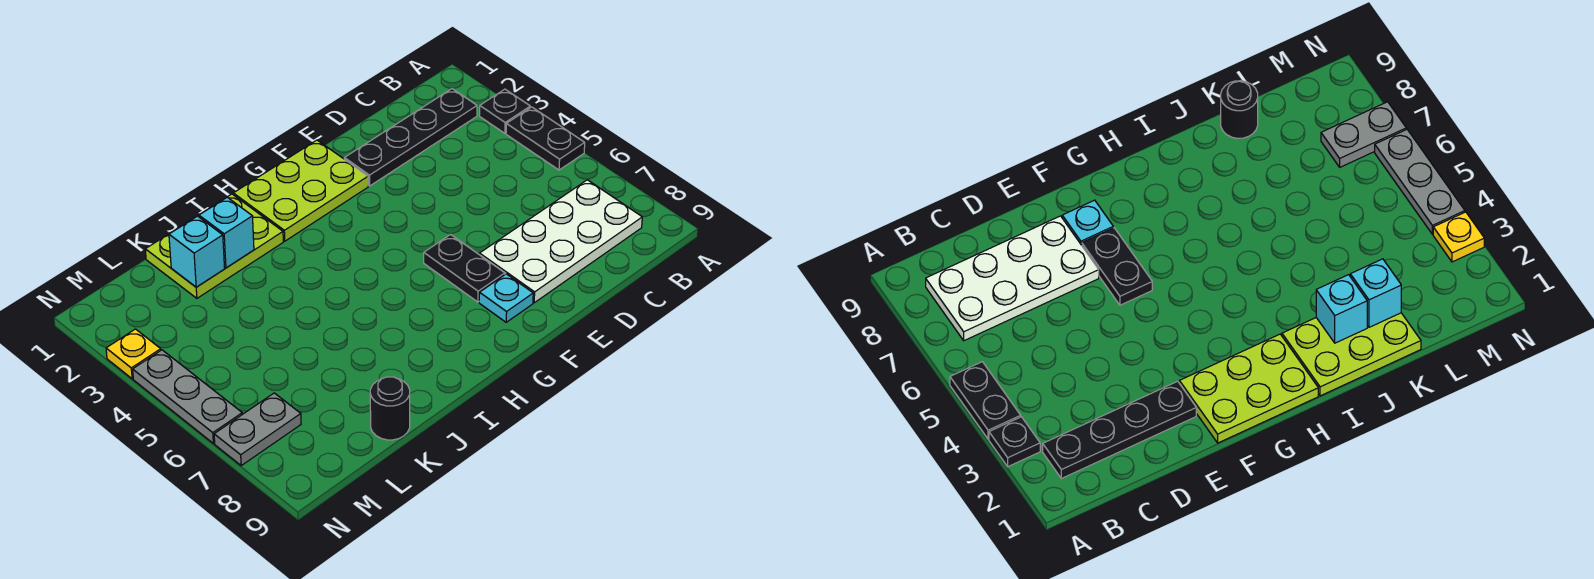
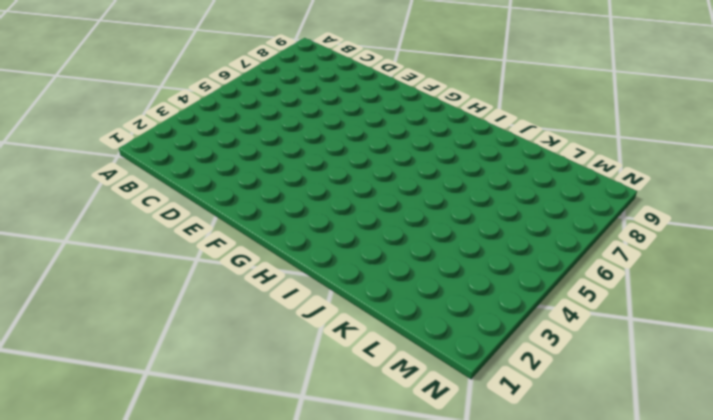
none -> black 1x1 plate [479,89,530,133]
none -> black 1x2 plate [506,107,585,170]
none -> black 1x4 plate [344,89,477,186]

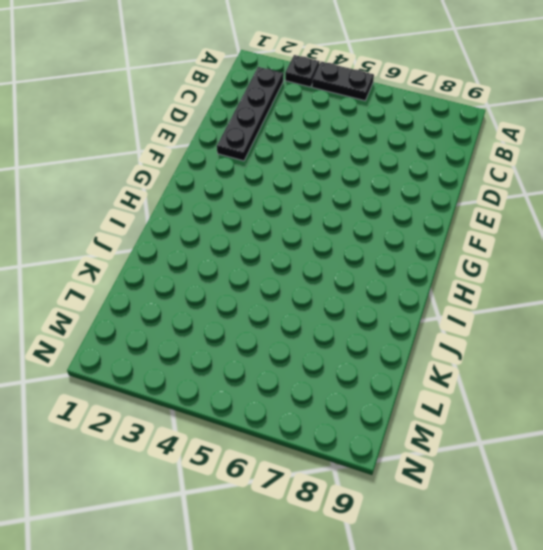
none -> white 2x4 plate [480,180,642,303]
none -> lime 2x3 plate [233,140,368,241]
none -> black 1x2 plate [424,235,505,302]

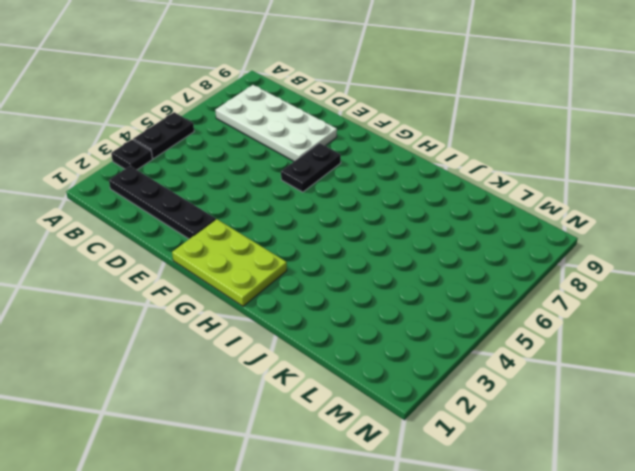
none -> cyan 1x1 plate [479,274,533,322]
none -> lime 2x3 plate [145,194,283,298]
none -> black 1x1 round brick [370,377,410,440]

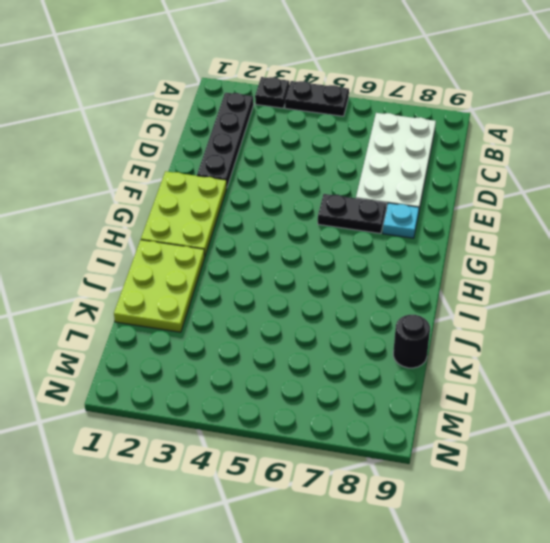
none -> grey 1x2 plate [214,393,301,465]
none -> yellow 1x1 plate [106,329,161,379]
none -> grey 1x3 plate [133,350,242,443]

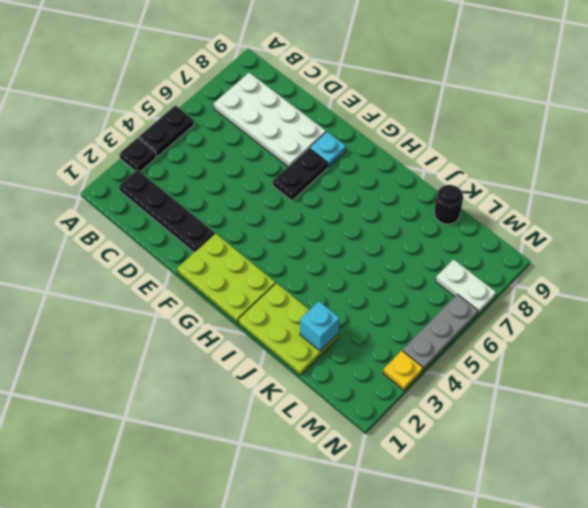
white 1x2 plate [436,259,496,314] -> grey 1x2 plate [214,393,301,465]
none -> cyan 1x1 brick [199,197,254,268]

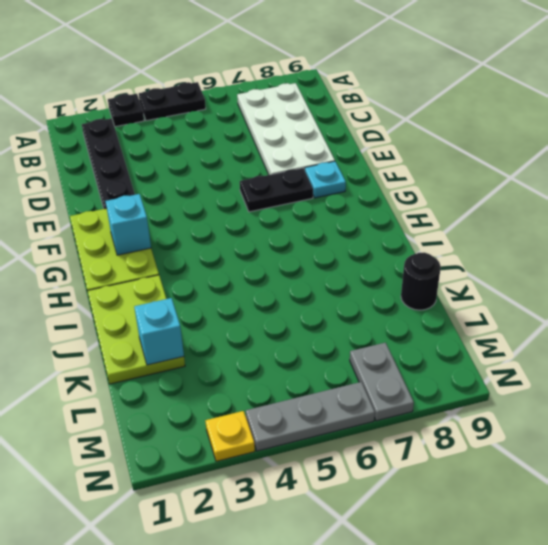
cyan 1x1 brick [105,194,151,255] -> cyan 1x1 brick moved to [199,197,254,268]

